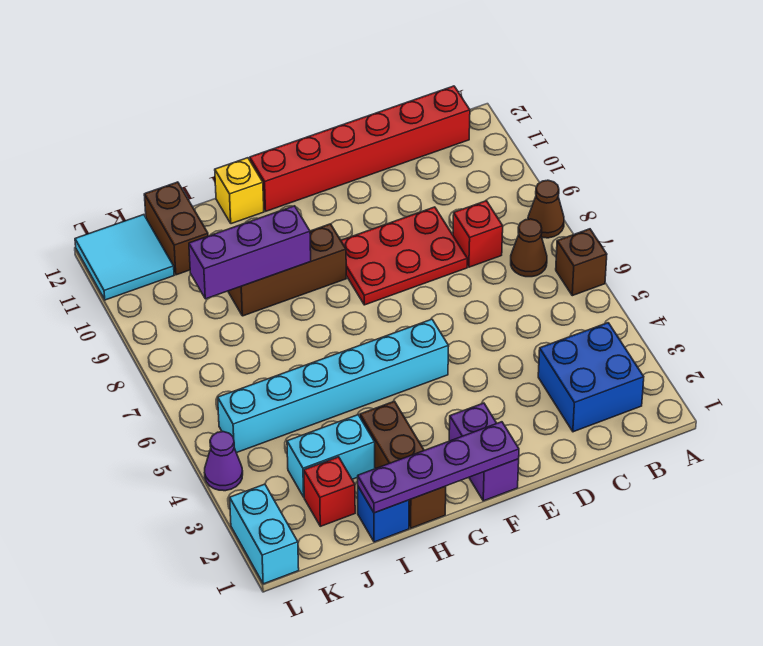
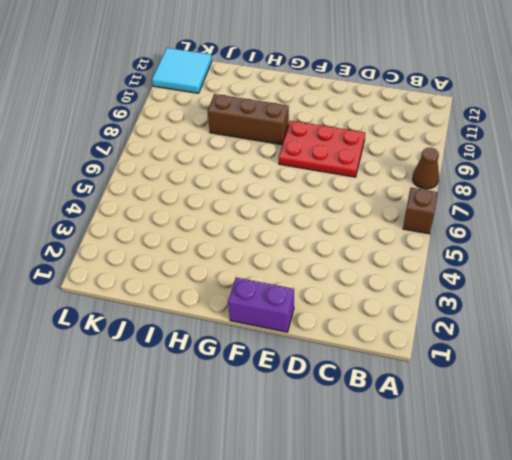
purple 1x2 brick [228,278,294,332] -> purple 1x2 brick turned to [449,403,519,501]
none -> blue 2x2 brick [538,323,644,432]
none -> brown 1x1 cone [511,219,547,277]
none -> red 1x6 brick [250,86,470,211]

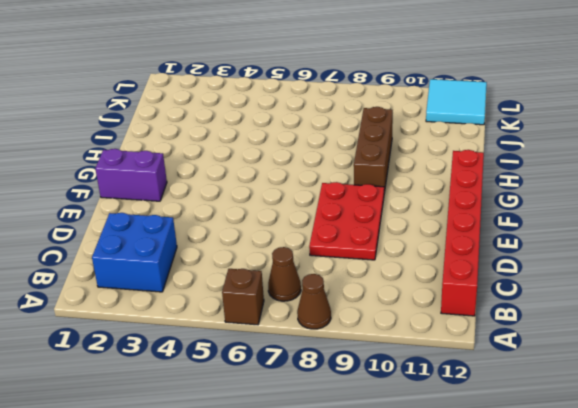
none -> red 1x1 brick [453,201,503,267]
none -> cyan 1x6 brick [218,319,449,453]
none -> brown 1x3 brick [360,401,446,528]

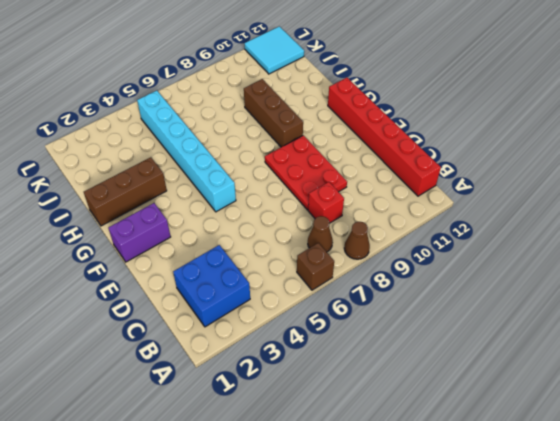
none -> yellow 1x1 brick [215,158,264,224]
none -> blue 1x1 brick [358,487,409,542]
none -> cyan 1x2 brick [287,415,375,497]

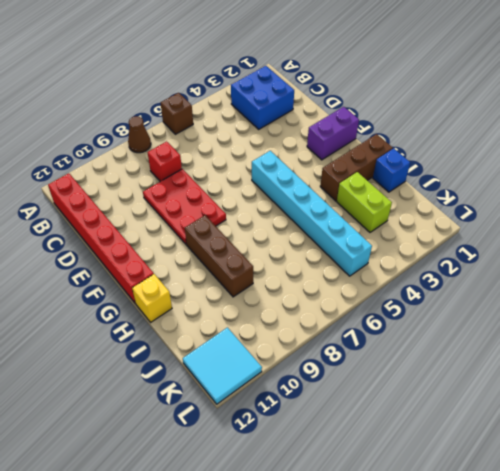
lime 1x2 brick [337,172,392,232] -> cyan 1x2 brick [287,415,375,497]
none -> brown 1x1 cone [511,219,547,277]
none -> red 1x1 brick [304,457,355,526]
none -> brown 1x2 brick [144,182,208,275]

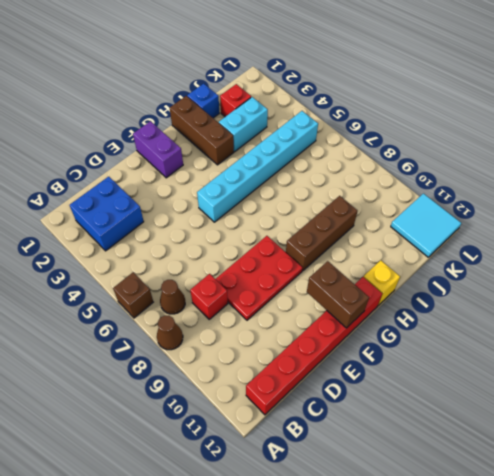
brown 1x2 brick [307,261,369,328] -> brown 1x2 brick moved to [144,182,208,275]
none -> cyan 1x2 brick [230,484,299,584]
none -> purple 1x1 cone [204,432,243,491]
none -> purple 1x4 plate [358,422,519,513]

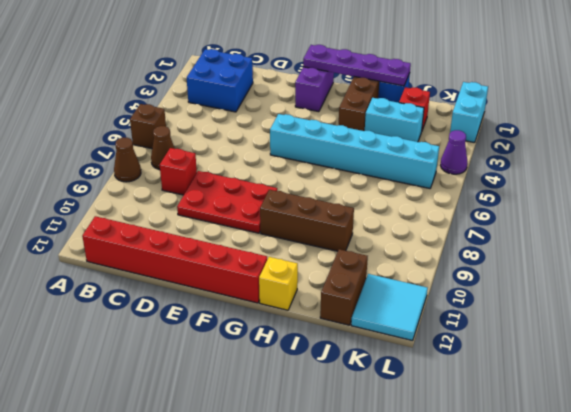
none -> purple 1x3 brick [189,206,311,299]

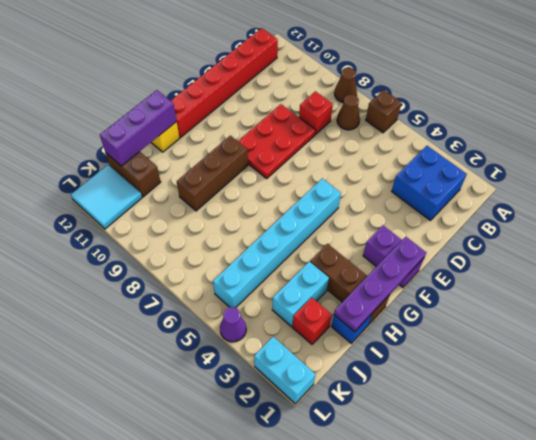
purple 1x3 brick [100,90,177,166] -> purple 1x3 brick moved to [189,206,311,299]

